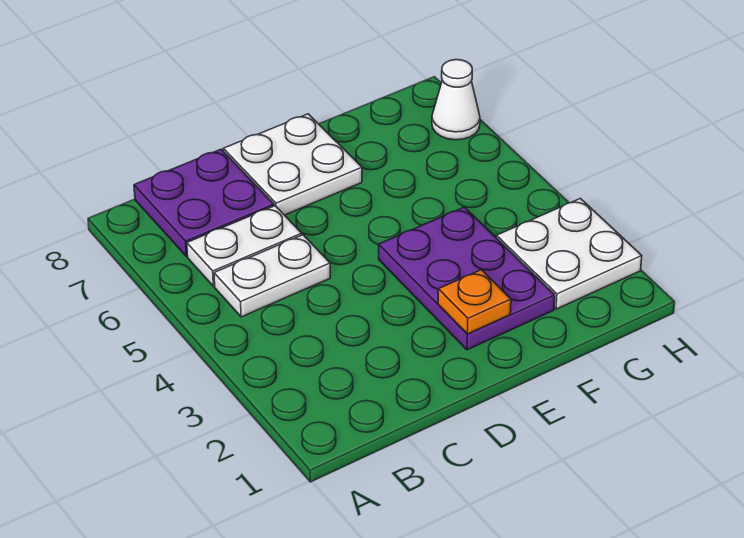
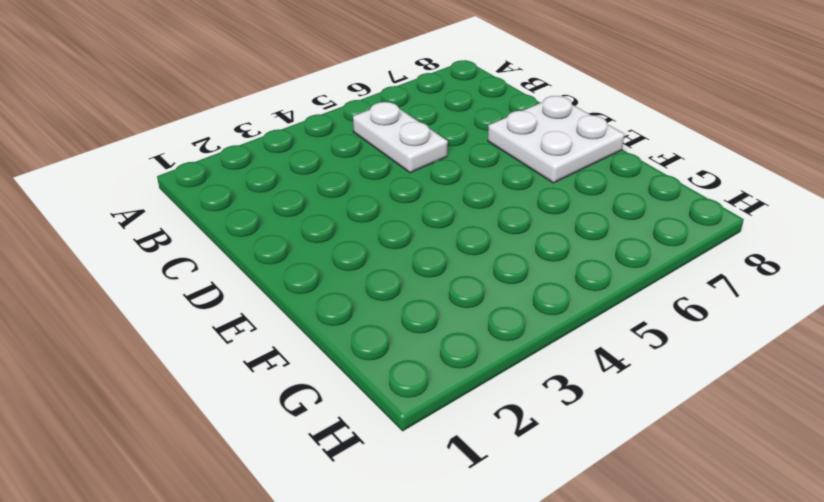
none -> white 1x2 plate [187,206,302,286]
none -> purple 2x2 plate [134,149,274,256]

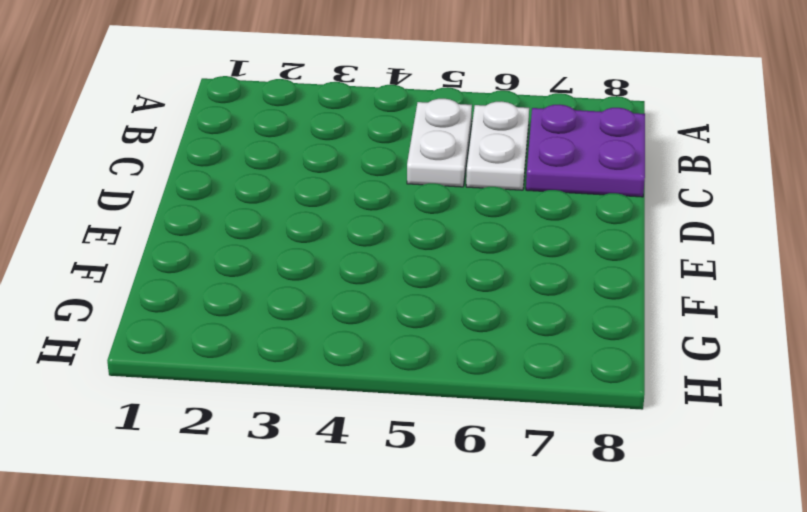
none -> white 2x2 plate [223,114,362,215]
none -> purple 2x3 plate [379,207,555,350]

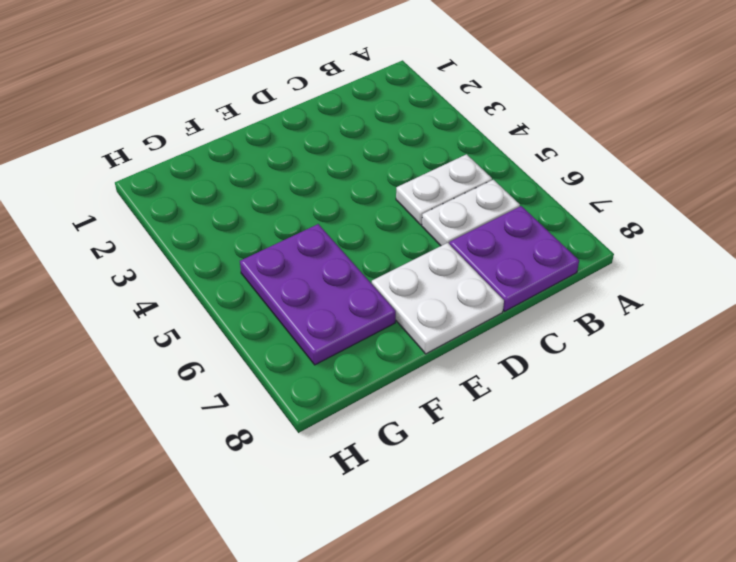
purple 2x3 plate [240,224,396,365] -> purple 2x3 plate moved to [379,207,555,350]
none -> white 2x2 plate [496,199,642,309]
none -> white 1x1 cone [432,60,480,140]

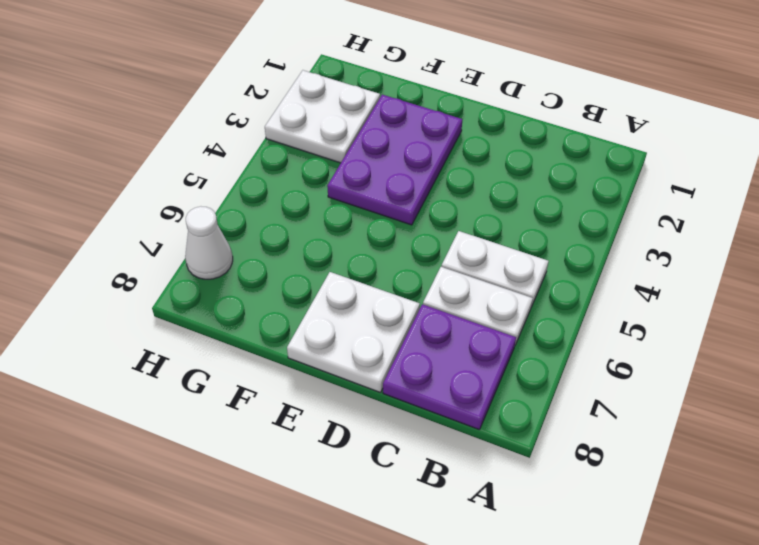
none -> orange 1x1 plate [438,270,511,334]

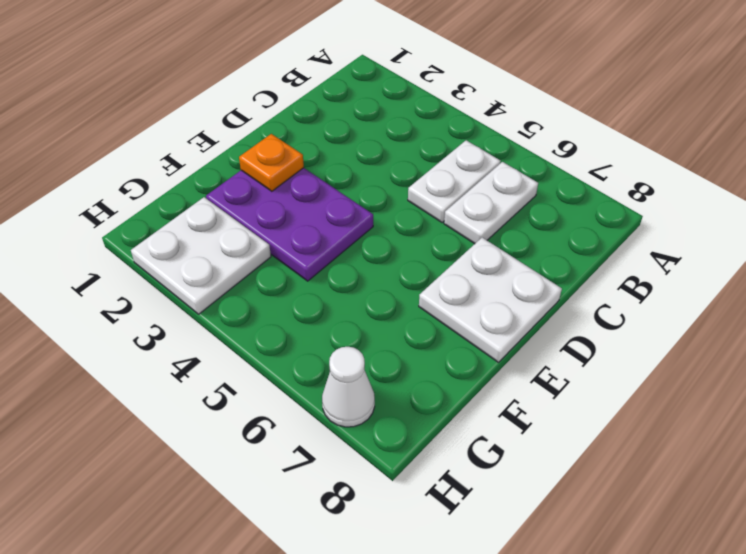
none -> purple 2x2 plate [134,149,274,256]

